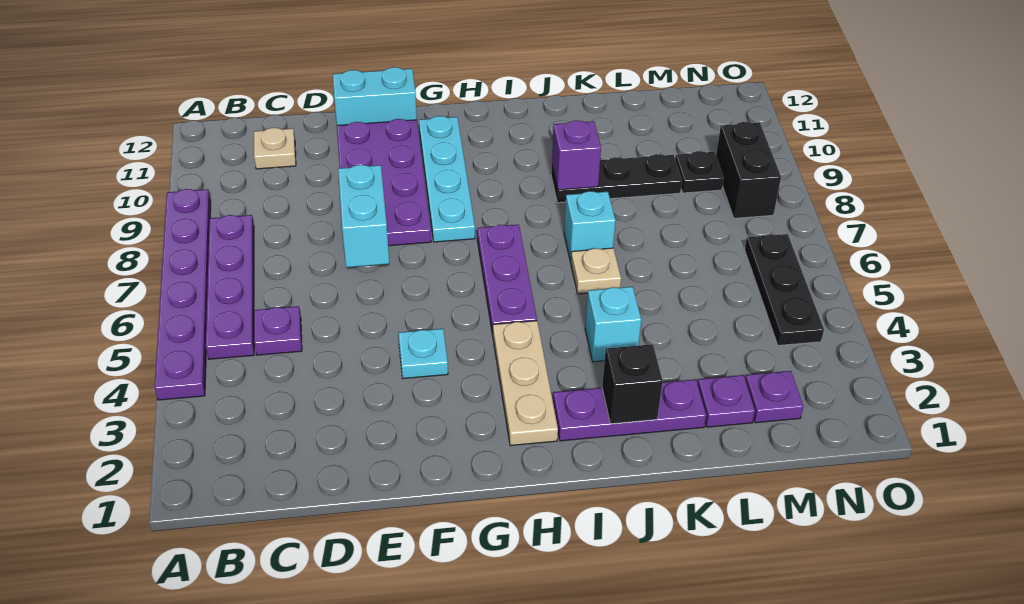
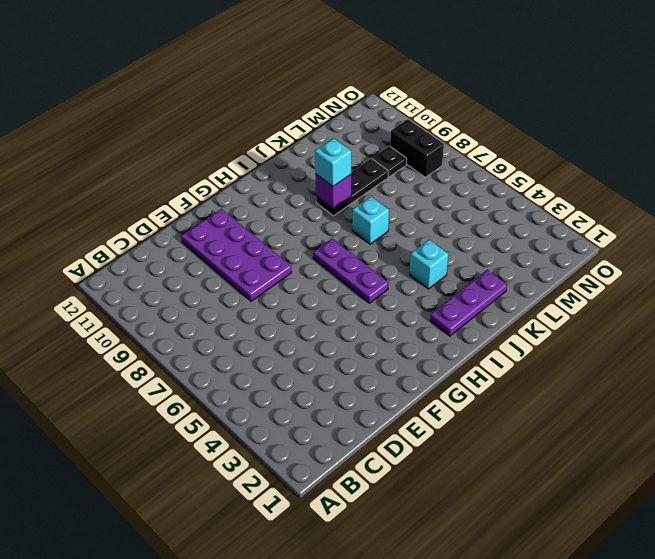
cyan 1x1 brick [315,138,351,186] -> none
none -> purple 1x6 plate [155,189,211,400]
none -> purple 1x4 plate [206,215,254,359]
none -> purple 1x1 plate [254,306,302,355]

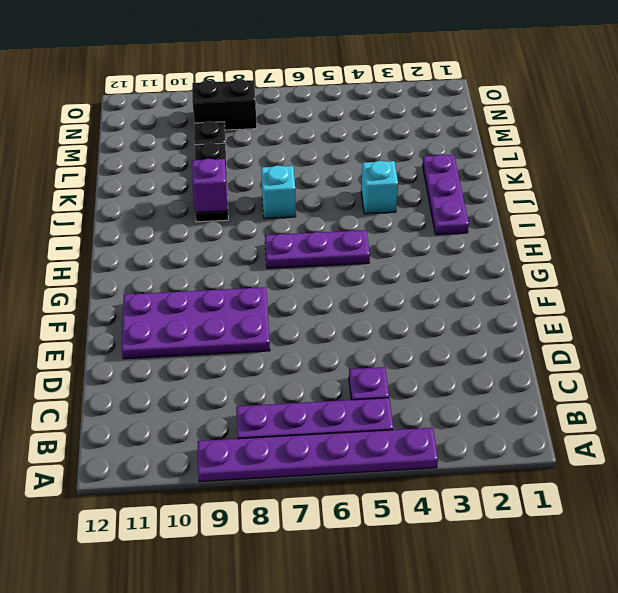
none -> tan 1x1 plate [254,128,296,169]
none -> cyan 1x2 brick [333,67,417,125]
none -> cyan 1x1 plate [398,329,448,379]

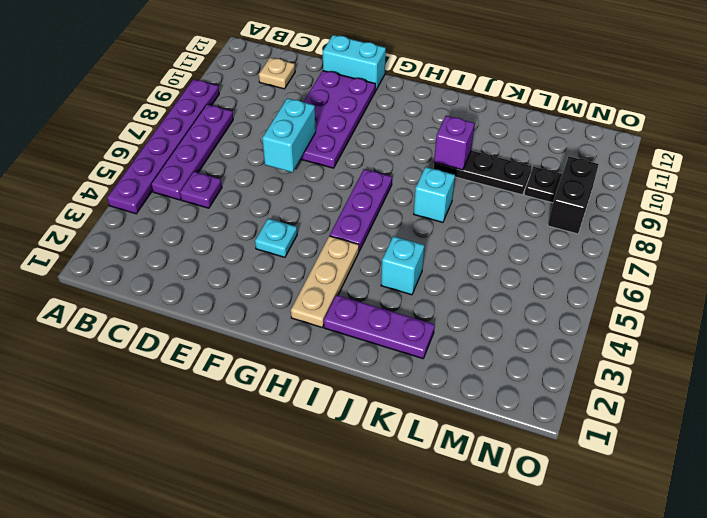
none -> cyan 1x4 plate [419,116,475,242]
none -> tan 1x1 plate [571,248,621,294]
none -> purple 1x1 plate [698,375,755,427]

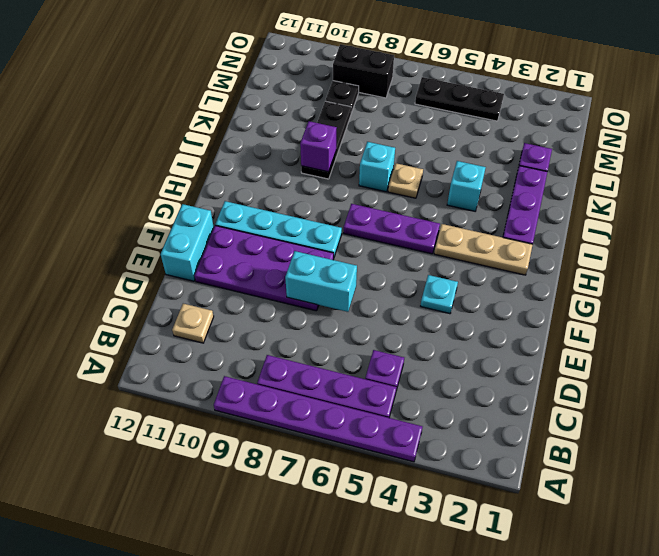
none -> purple 1x1 plate [745,371,803,423]
none -> black 1x1 brick [602,344,663,424]

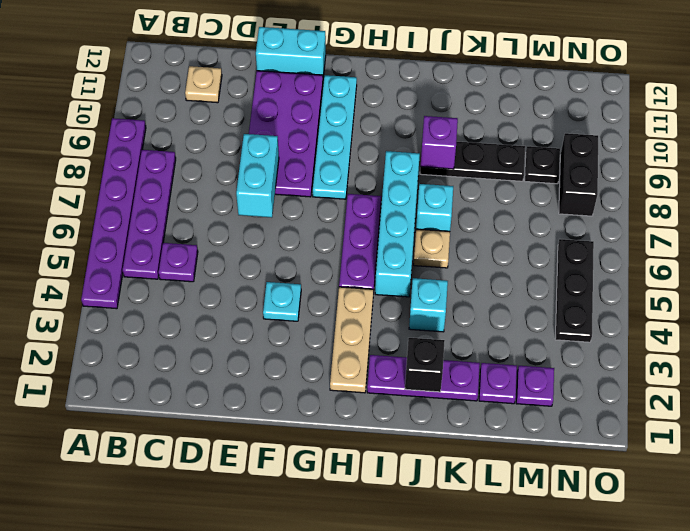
cyan 1x4 brick [375,151,420,297] -> none

